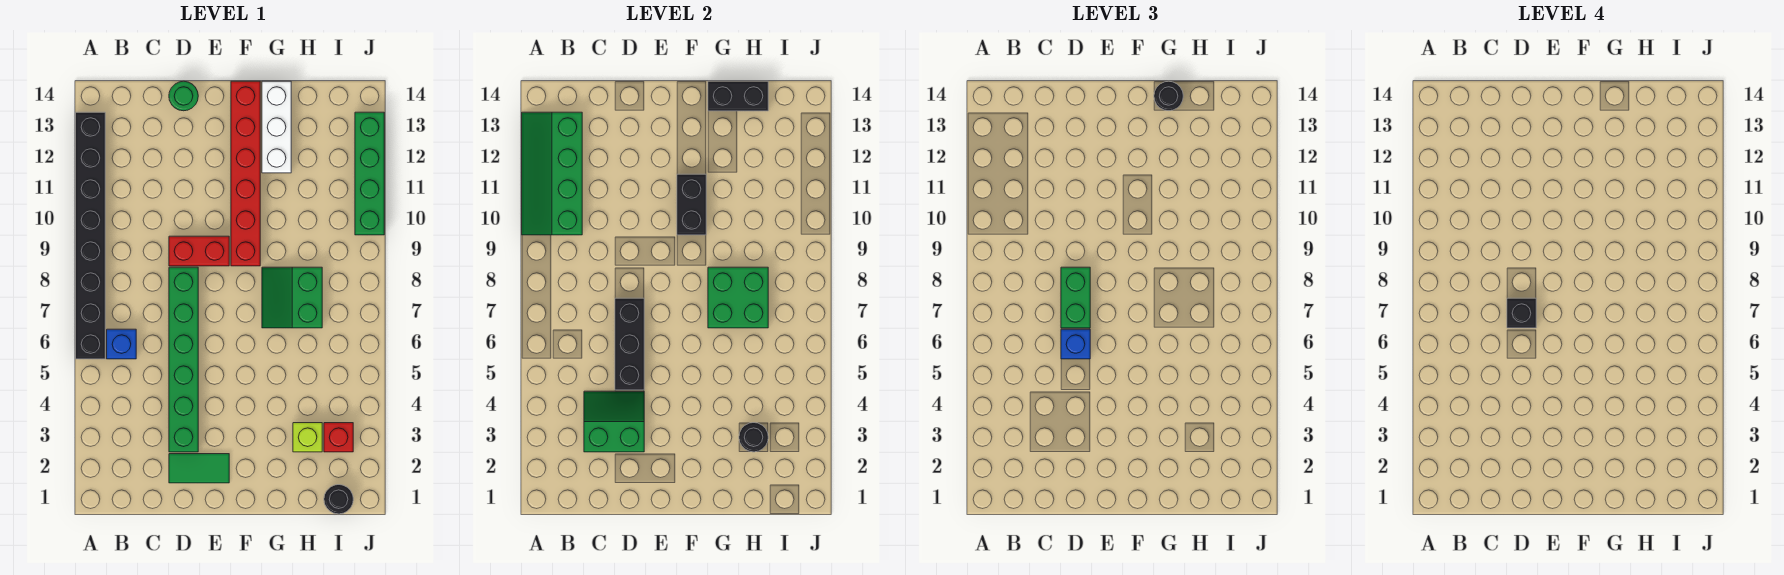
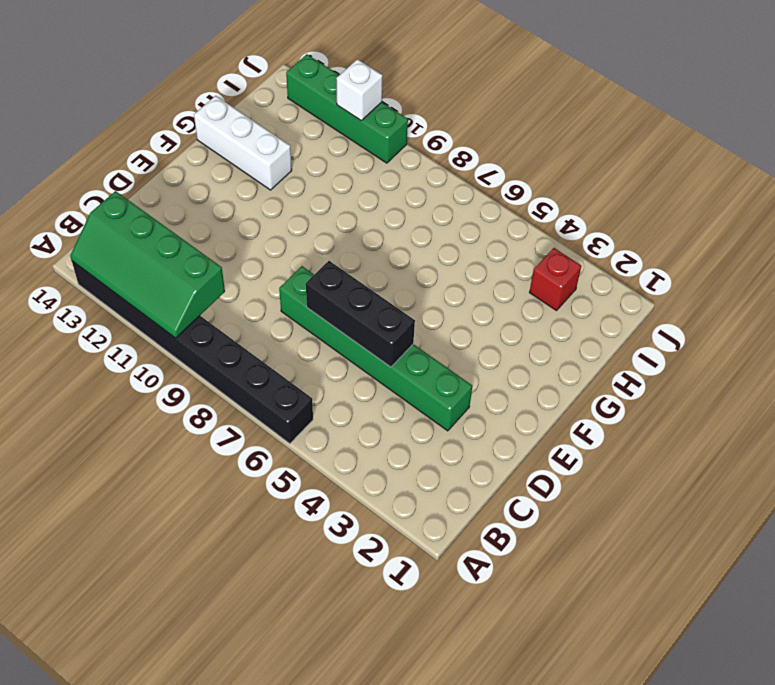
white 1x1 brick [336,59,383,120] -> none
none -> blue 1x1 brick [107,329,136,359]
none -> green 1x2 tile [169,454,229,483]
none -> red 1x2 brick [169,236,229,266]

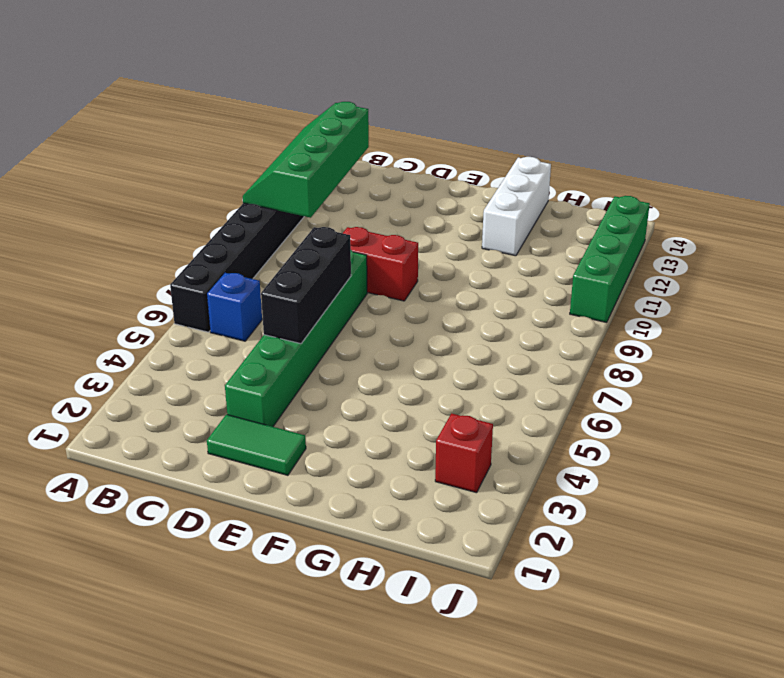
none -> green 1x1 round brick [169,81,198,111]
none -> red 1x6 brick [231,81,260,266]
none -> green 2x2 slope [262,267,322,328]

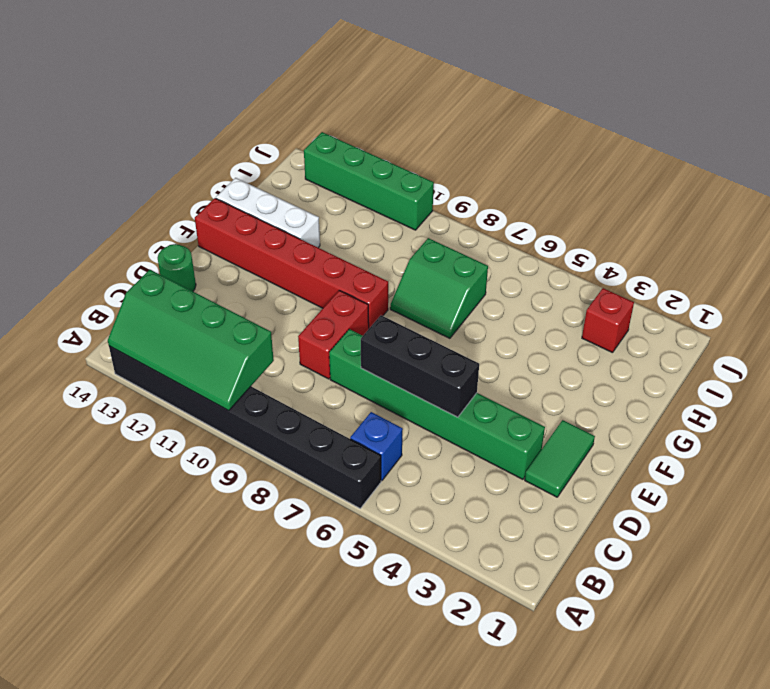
none -> lime 1x1 brick [293,423,322,452]
none -> black 1x1 round brick [324,485,353,514]
none -> green 2x2 slope [584,391,644,452]

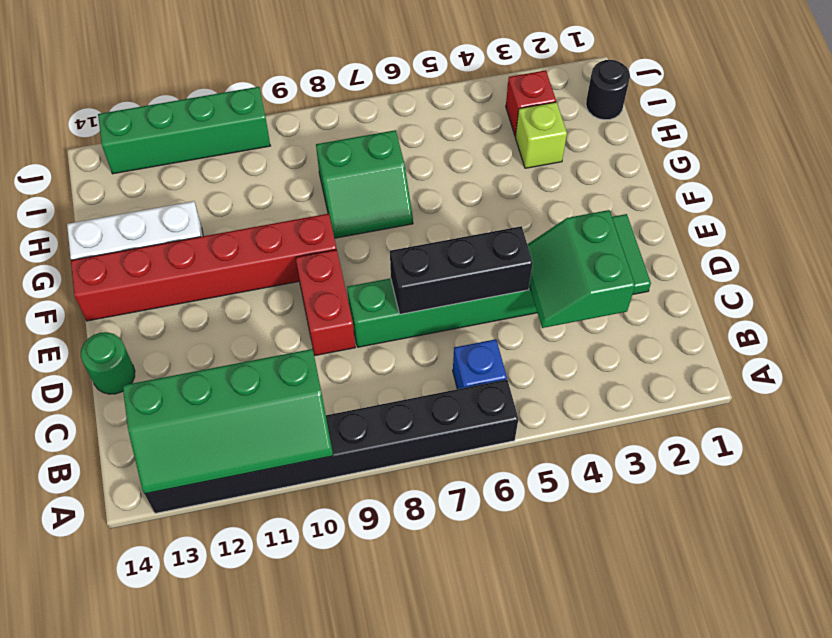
none -> black 1x2 brick [677,174,706,235]
none -> green 2x2 brick [708,267,768,328]
none -> black 1x2 brick [708,81,768,111]

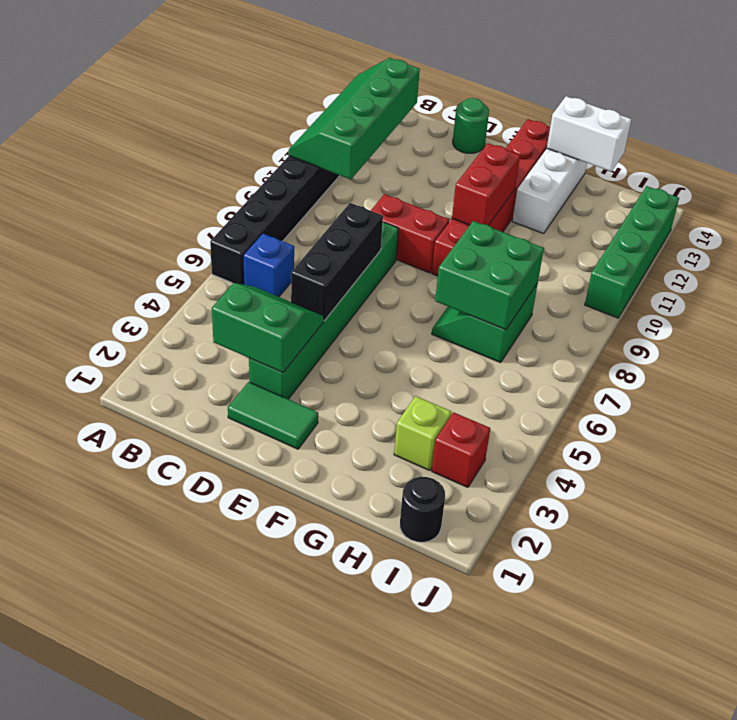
red 1x2 brick [452,143,520,225] -> black 1x2 brick [677,174,706,235]
white 1x2 brick [547,96,631,172] -> black 1x2 brick [708,81,768,111]
none -> black 1x1 round brick [739,423,768,452]
none -> blue 1x1 brick [1061,329,1090,359]
none -> green 1x2 brick [1061,267,1090,328]

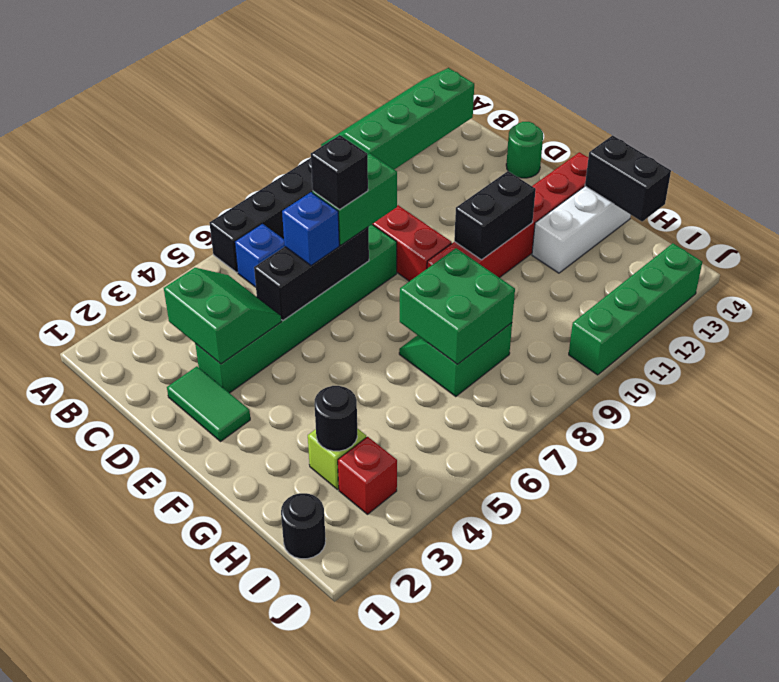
none -> black 1x1 round brick [1154,81,1183,111]

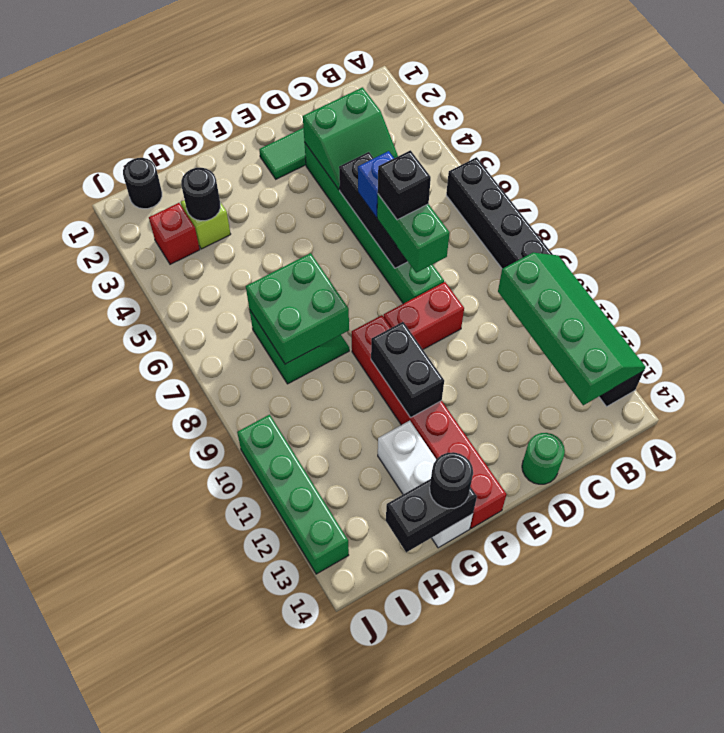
none -> blue 1x1 brick [107,329,136,359]

